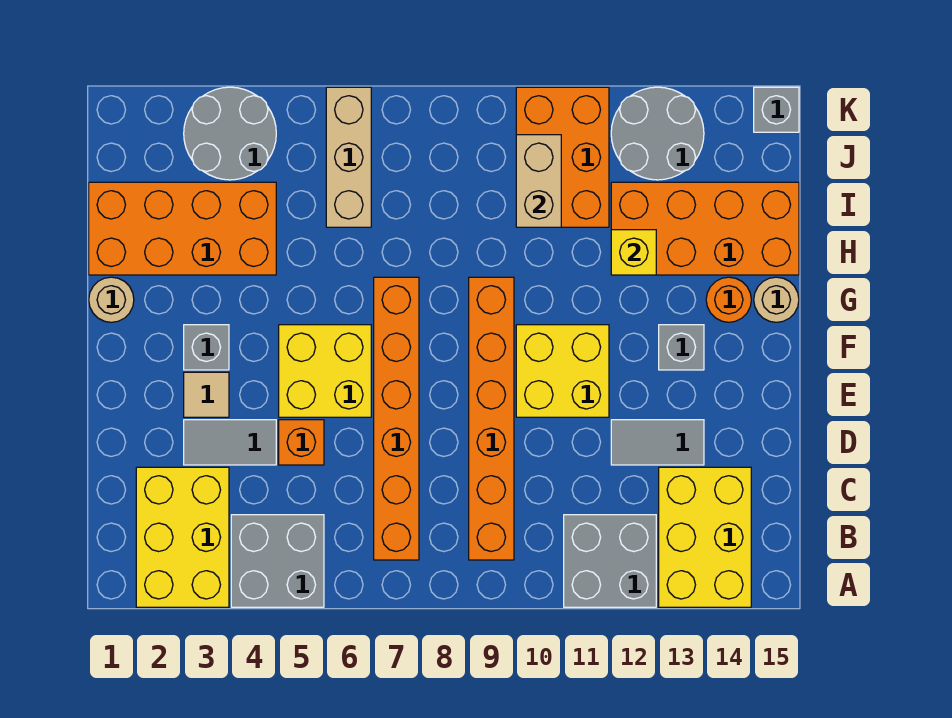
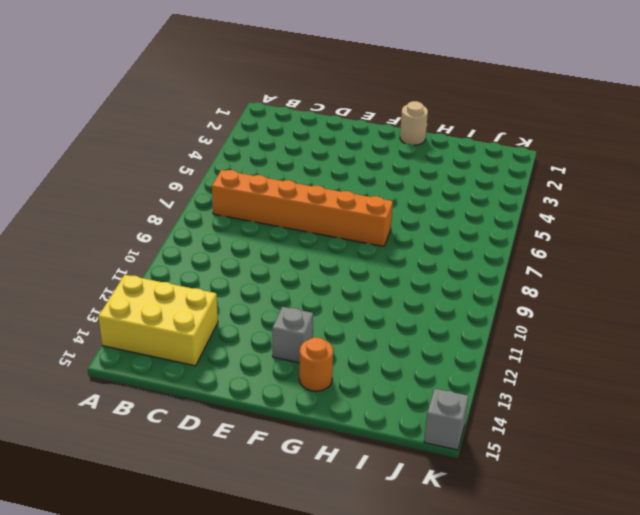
none -> yellow 2x3 brick [136,467,229,607]
none -> grey 2x2 brick [231,515,324,607]
none -> grey 2x2 brick [564,515,656,607]

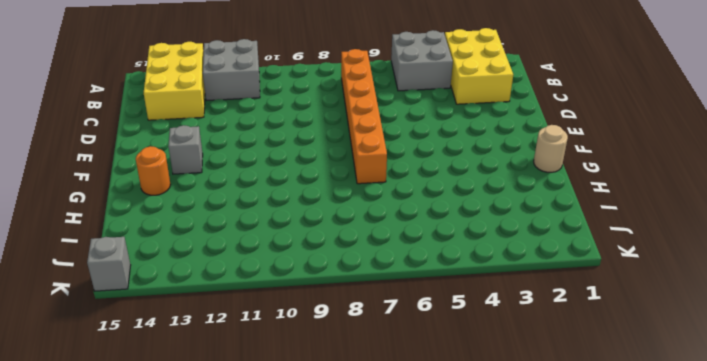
none -> orange 1x6 brick [469,277,514,560]
none -> grey 1x2 tile [184,420,276,465]
none -> orange 1x1 brick [279,420,324,465]

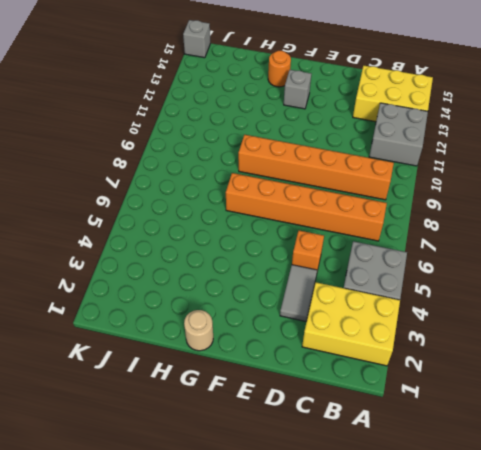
none -> grey 1x2 tile [611,420,704,465]
none -> tan 1x1 tile [184,372,229,417]
none -> yellow 2x2 brick [279,325,371,417]

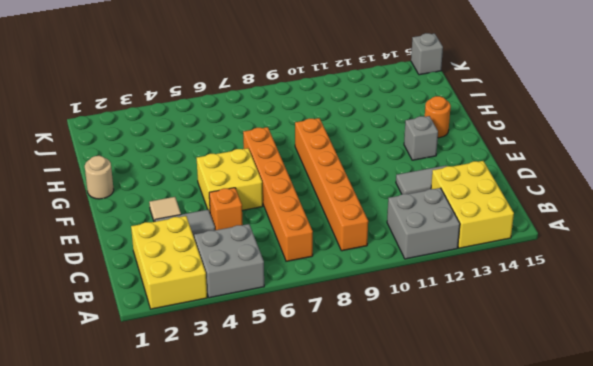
none -> yellow 2x2 brick [516,325,609,417]
none -> grey 1x1 brick [184,325,229,370]
none -> tan 1x1 round brick [754,277,799,322]

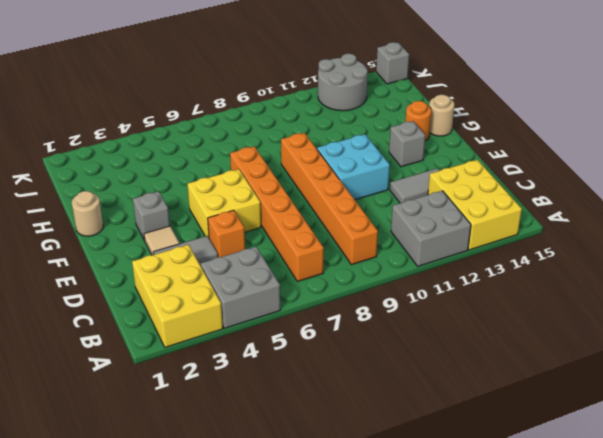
cyan 2x2 brick [317,134,390,200] -> yellow 2x2 brick [516,325,609,417]
none -> orange 2x4 brick [89,182,276,275]
none -> orange 2x4 brick [611,182,799,275]
none -> tan 1x3 brick [326,87,371,227]

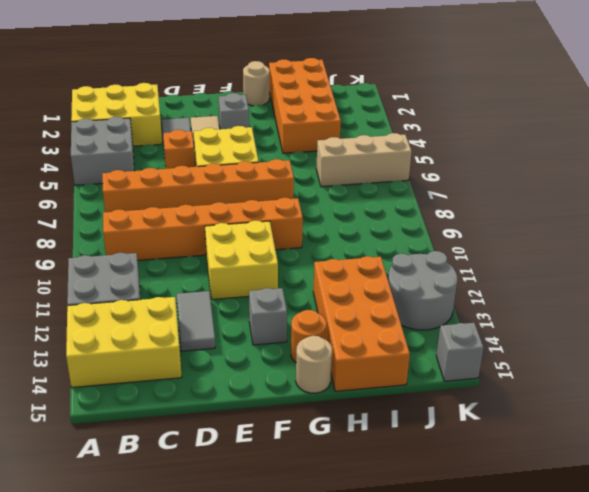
none -> orange 2x3 brick [516,87,609,227]
none -> grey 2x2 round brick [184,87,276,180]
none -> yellow 1x1 brick [611,230,656,275]

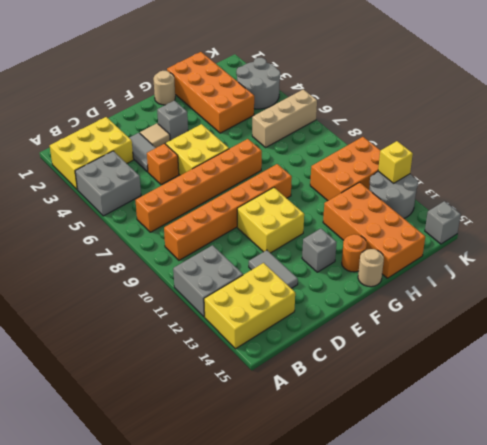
yellow 1x1 brick [378,141,413,183] -> yellow 1x1 brick moved to [611,230,656,275]
none -> tan 1x2 brick [516,135,561,227]

